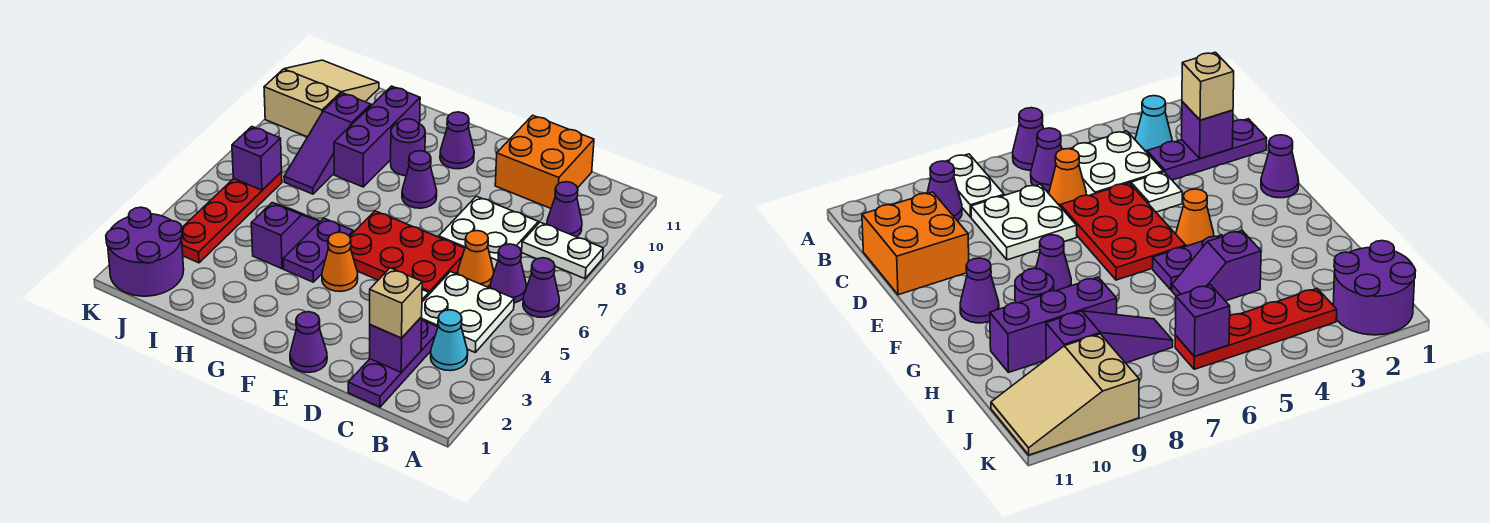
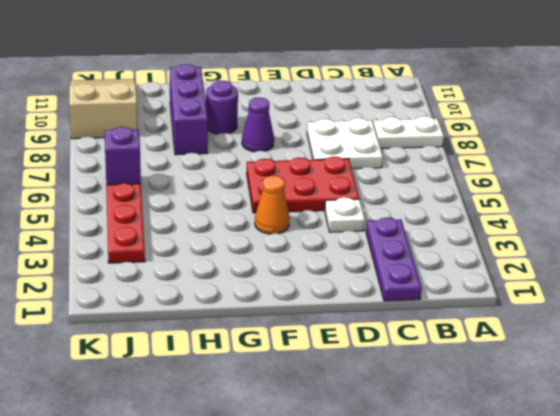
none -> purple 1x1 cone [523,258,559,317]
none -> cyan 1x1 cone [431,310,468,371]
none -> white 2x2 plate [422,272,514,352]

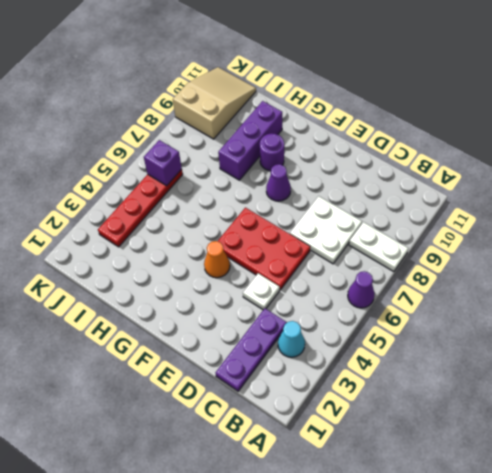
none -> white 2x2 plate [422,272,514,352]
none -> purple 1x1 cone [490,244,526,303]
none -> purple 1x1 cone [547,182,582,237]

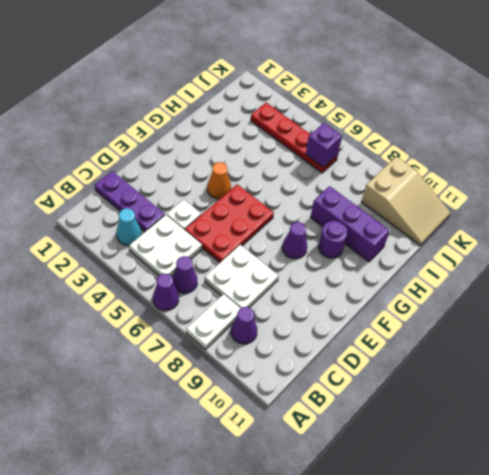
none -> orange 1x1 cone [458,231,494,287]
none -> orange 2x2 brick [495,115,594,208]
none -> purple 1x1 cone [290,312,327,372]

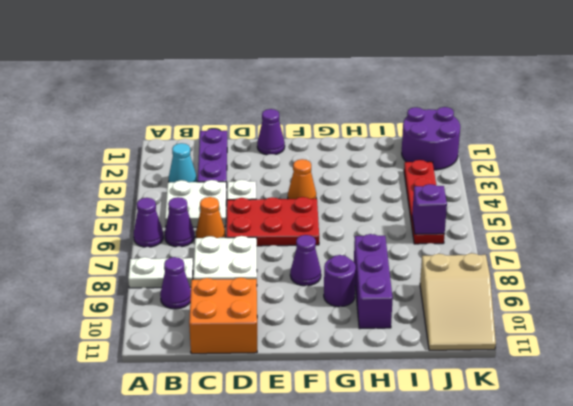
none -> purple 1x1 cone [440,112,474,169]
none -> purple 1x2 plate [283,218,353,282]
none -> purple 1x2 slope [251,203,320,269]

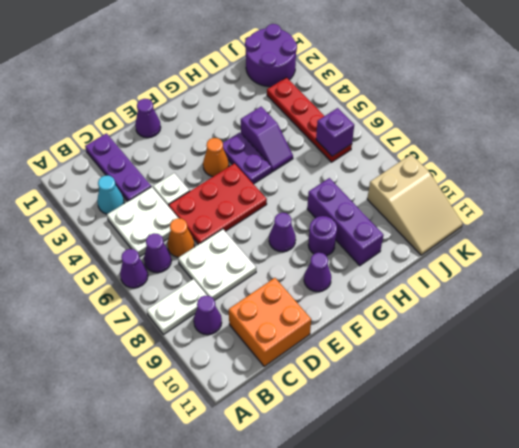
none -> purple 1x3 slope [284,93,371,194]
none -> purple 1x1 brick [370,317,422,372]
none -> tan 1x1 brick [370,268,422,338]

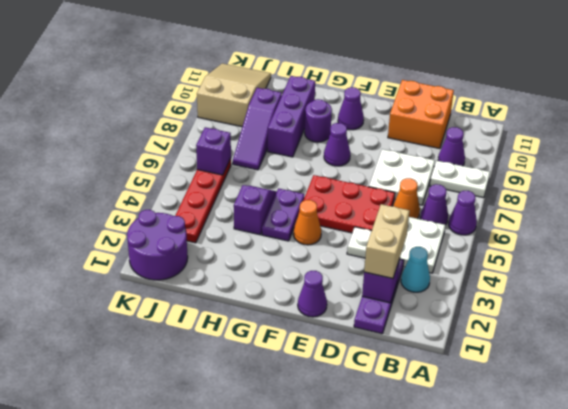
tan 1x2 brick [364,204,409,278] -> tan 1x1 brick [370,268,422,338]

